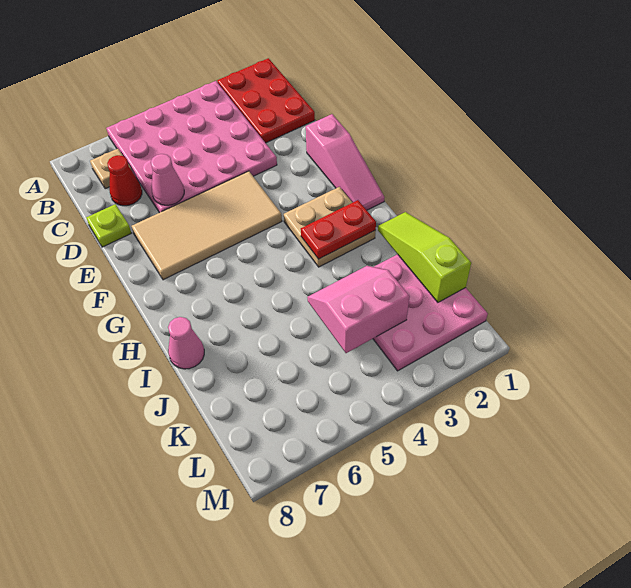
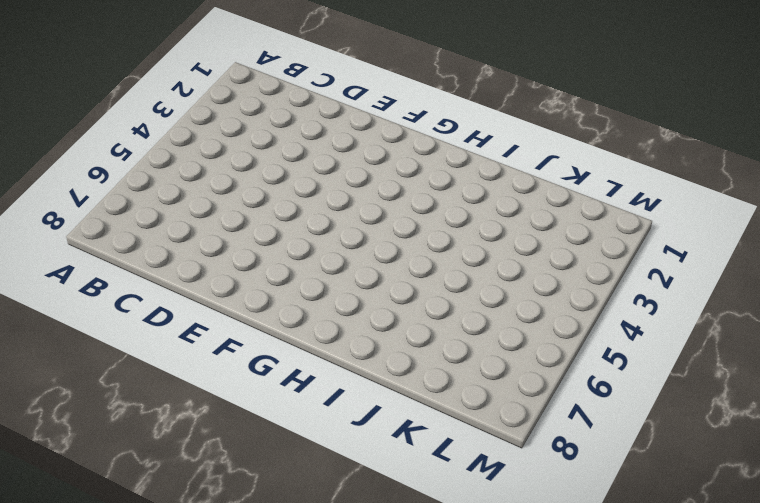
none -> red 2x3 plate [217,58,315,143]
none -> pink 4x4 plate [106,81,277,213]
none -> tan 1x1 plate [90,149,131,189]

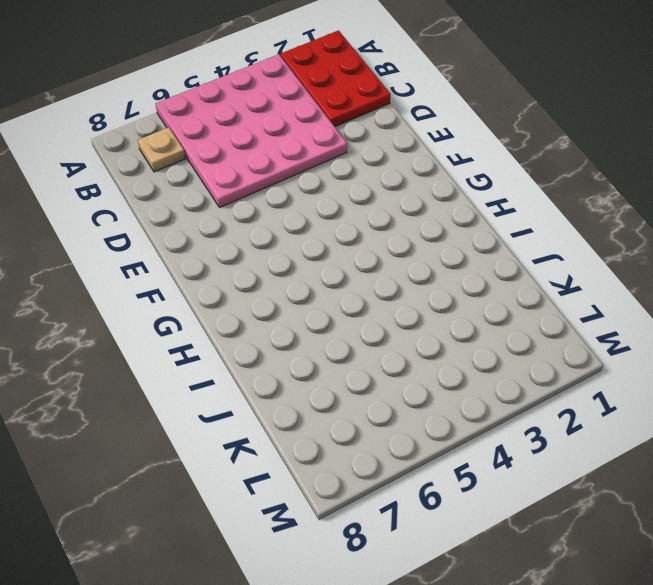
none -> red 1x1 cone [107,155,142,206]
none -> lime 1x1 plate [86,204,131,247]
none -> pink 1x3 slope [306,114,385,210]

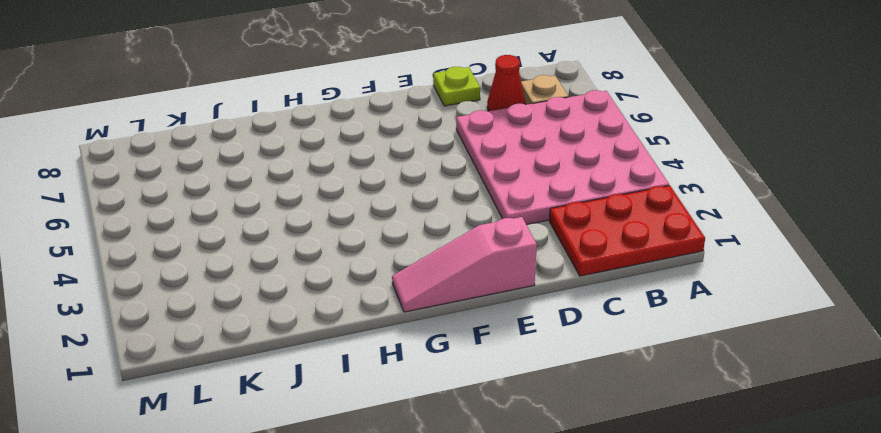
none -> tan 2x4 tile [132,171,282,280]
none -> tan 2x2 plate [284,187,376,267]
none -> pink 1x1 cone [168,317,204,369]

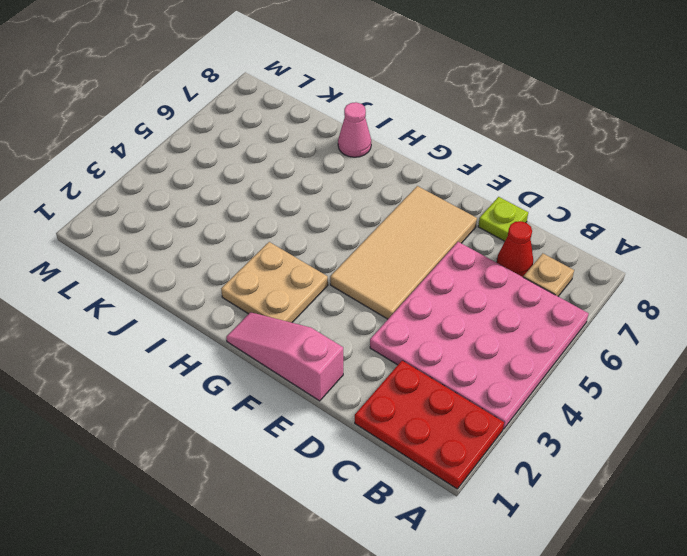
none -> pink 3x3 plate [373,254,488,371]
none -> pink 1x1 cone [151,154,184,205]
none -> red 1x2 plate [301,200,376,259]

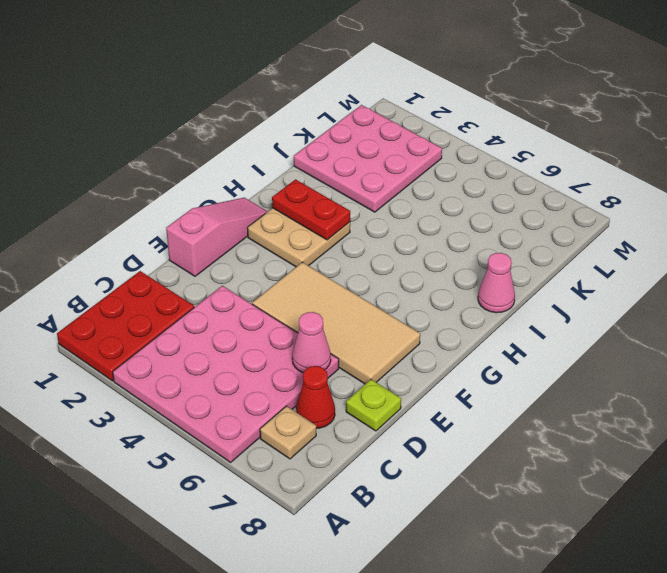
none -> lime 1x3 slope [378,212,471,302]
none -> pink 2x2 slope [307,266,410,353]

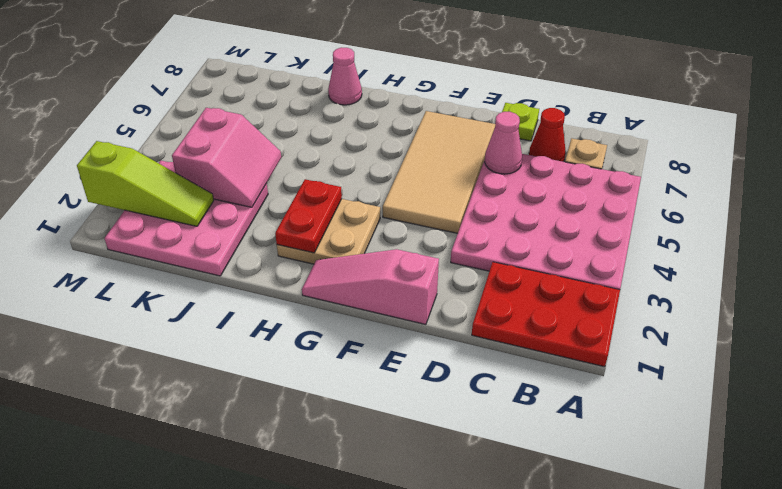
lime 1x3 slope [77,141,214,226] -> lime 1x3 slope moved to [378,212,471,302]

